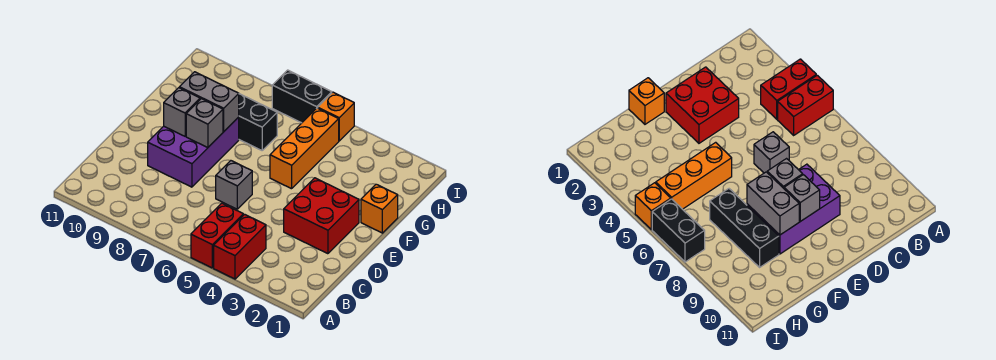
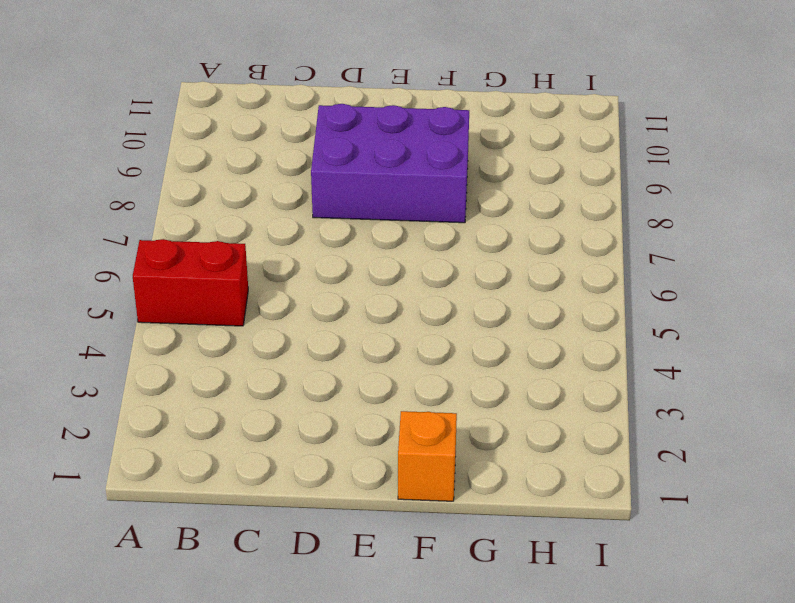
none -> red 1x2 brick [214,214,266,279]
none -> red 2x2 brick [284,178,359,254]
none -> grey 1x1 brick [216,161,252,209]

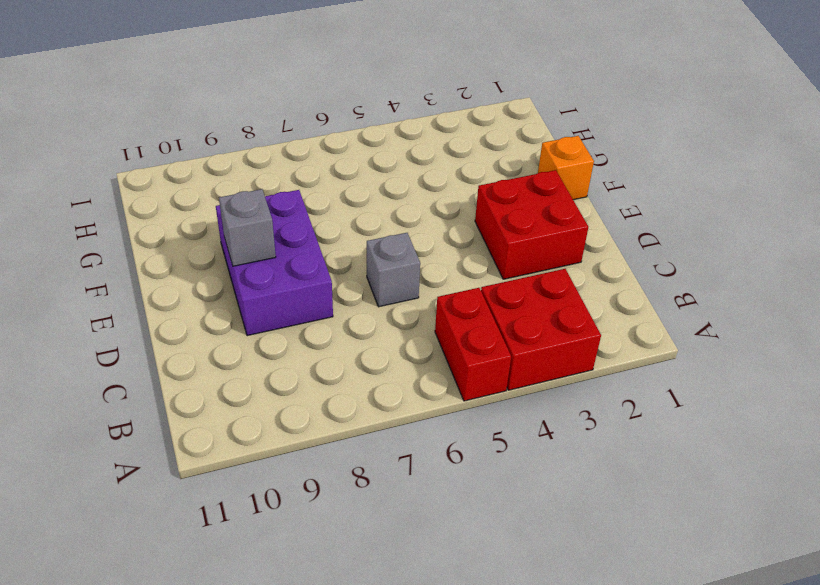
red 2x2 brick [481,269,601,390] -> red 1x2 brick [214,214,266,279]
none -> orange 1x3 brick [270,108,339,189]
none -> black 1x3 brick [239,94,277,150]
none -> orange 1x1 brick [318,92,354,141]

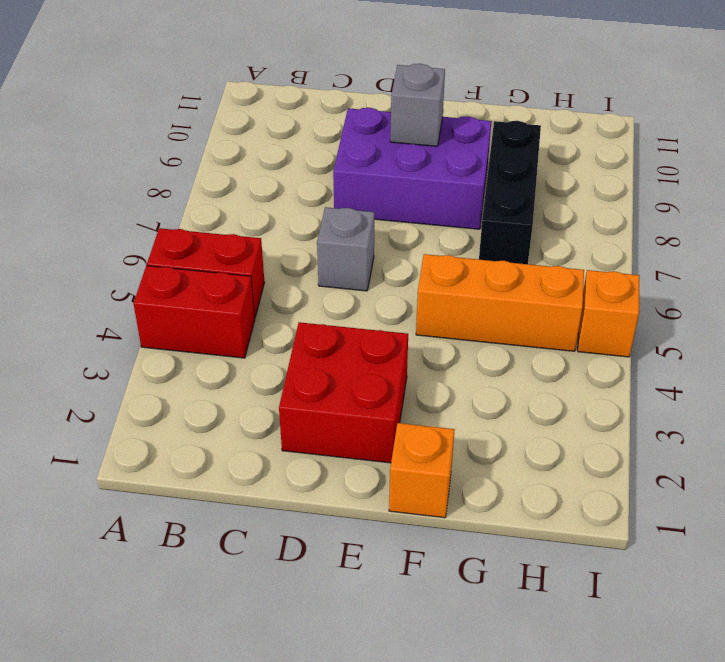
none -> black 1x2 brick [272,70,332,123]
none -> grey 1x1 brick [186,99,223,148]
none -> grey 1x2 brick [179,72,239,132]

